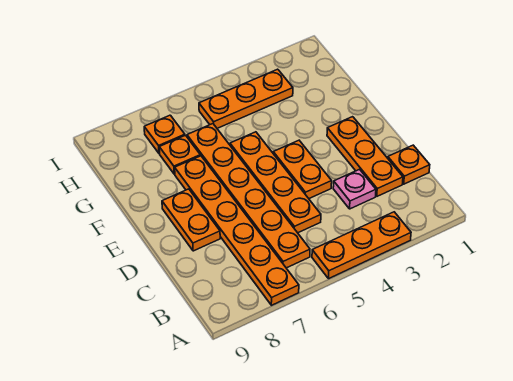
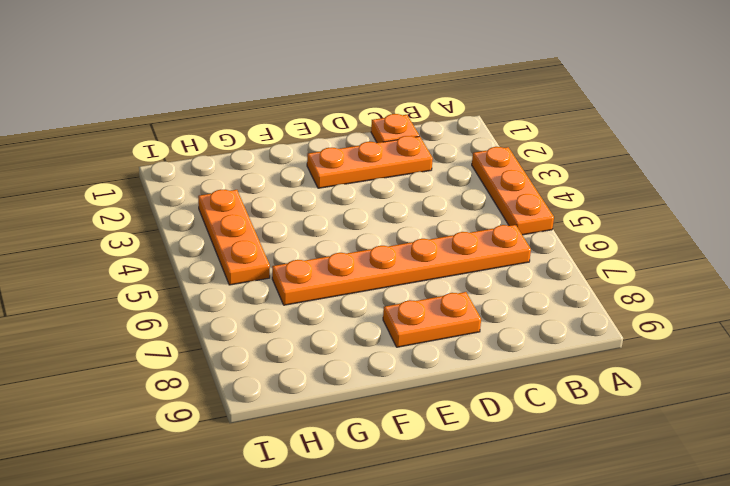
none -> orange 1x6 plate [175,156,299,305]
none -> pink 1x1 plate [333,169,376,209]
none -> orange 1x4 plate [230,132,321,233]

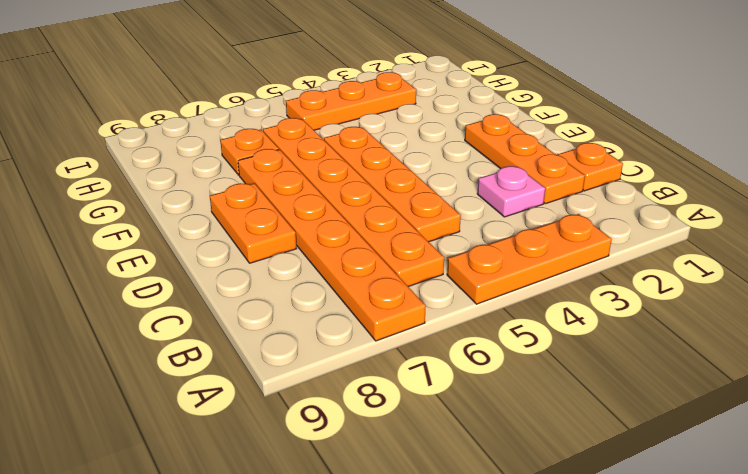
none -> orange 1x2 plate [273,140,332,198]
none -> orange 1x1 plate [144,115,185,154]

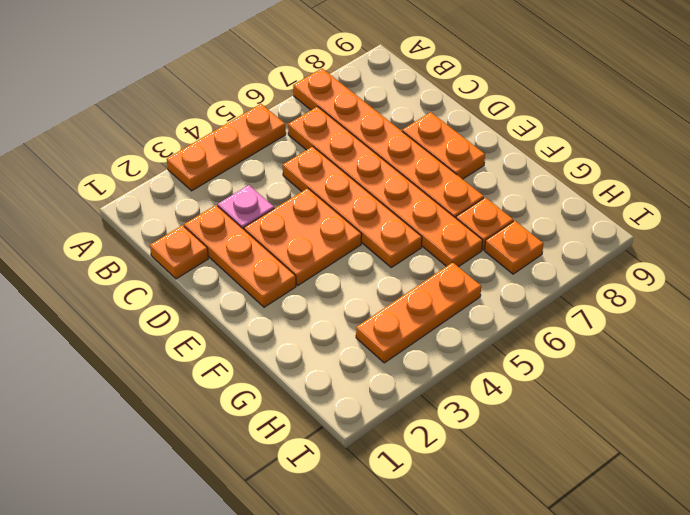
orange 2x2 plate [244,188,362,285] -> orange 1x2 plate [273,140,332,198]

